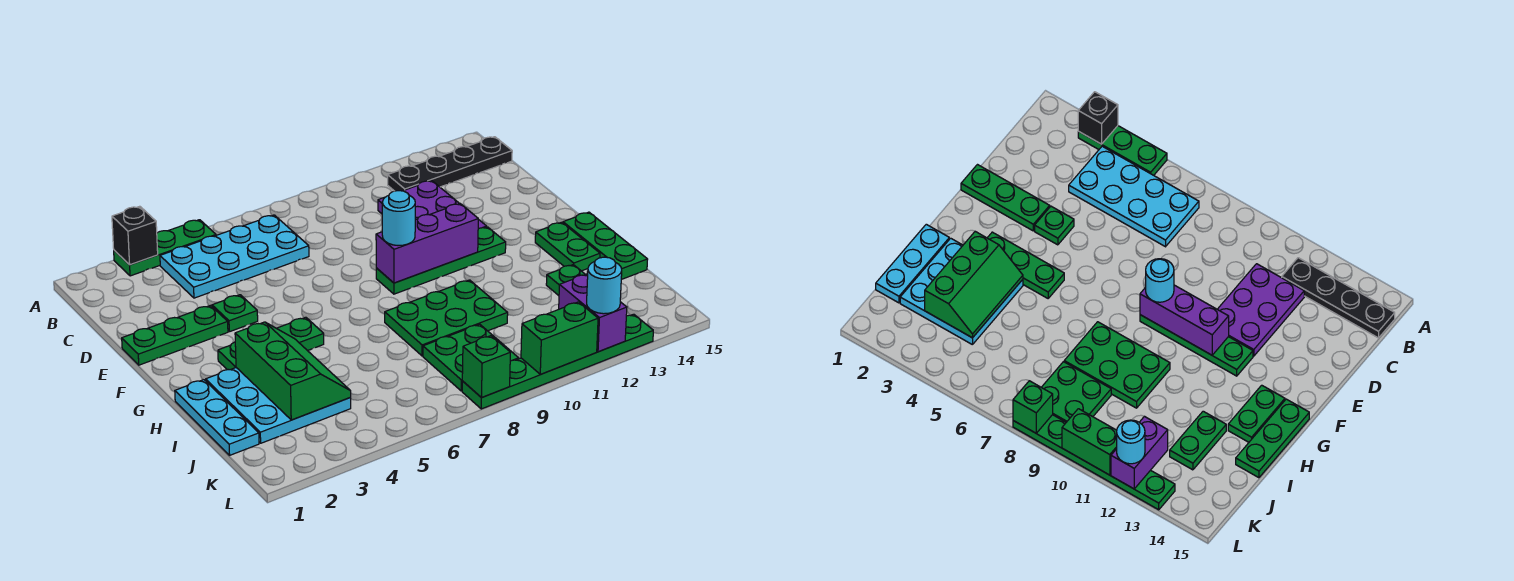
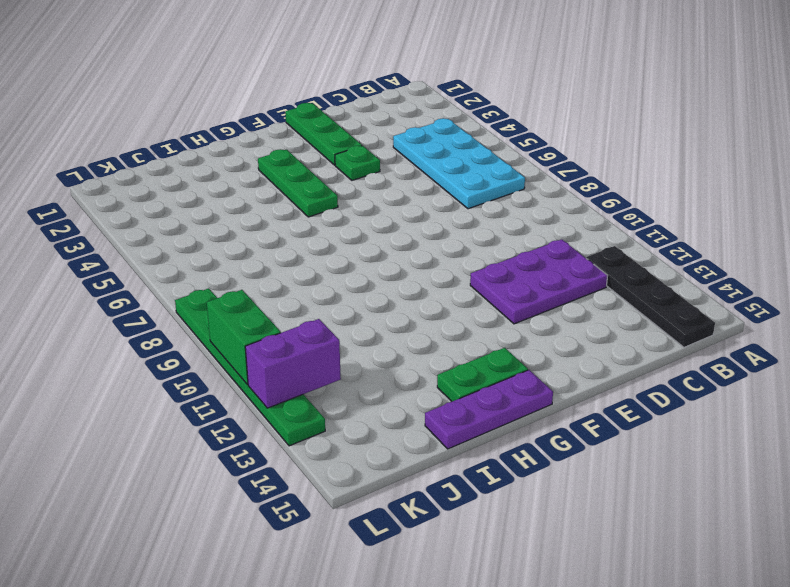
purple 1x3 plate [425,370,553,449] -> green 1x3 plate [563,212,648,280]
none -> green 1x3 plate [114,220,216,276]
none -> green 1x4 plate [376,227,506,294]
none -> cyan 1x3 plate [175,380,259,455]

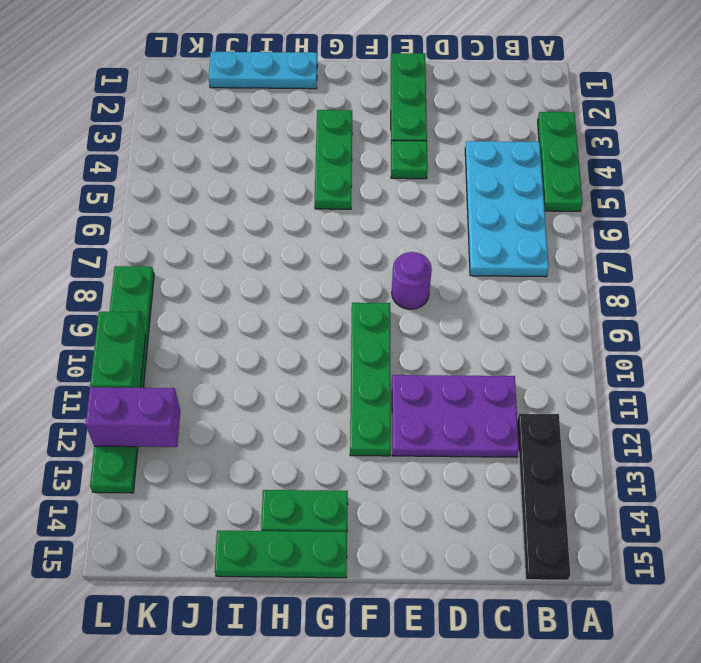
purple 1x1 round brick [392,252,432,309] -> none
none -> cyan 3x3 plate [206,368,351,443]
none -> green 2x3 plate [385,280,508,356]
none -> green 1x2 plate [546,265,585,296]

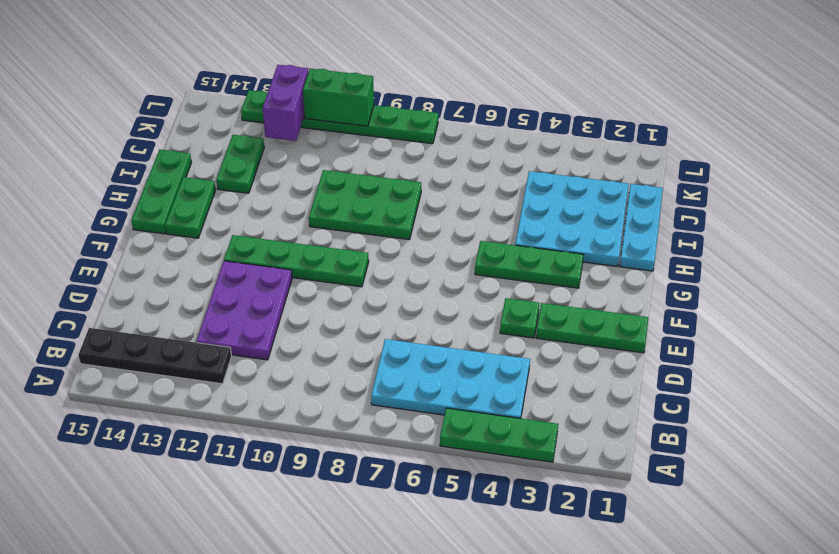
none -> green 2x2 plate [423,324,519,391]
none -> black 1x1 brick [112,206,158,265]
none -> purple 1x3 brick [376,204,478,283]

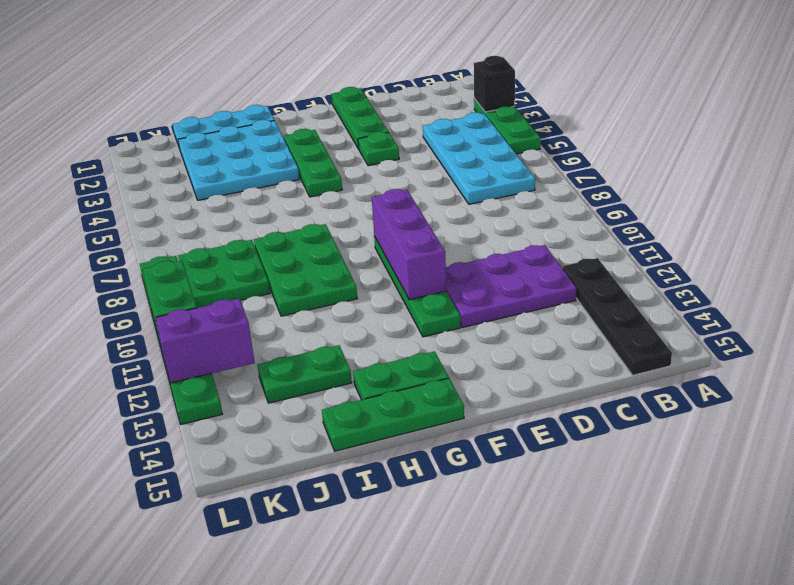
none -> green 2x3 slope [235,322,351,420]
none -> green 1x1 brick [462,336,510,397]
none -> cyan 1x1 round brick [382,191,415,246]

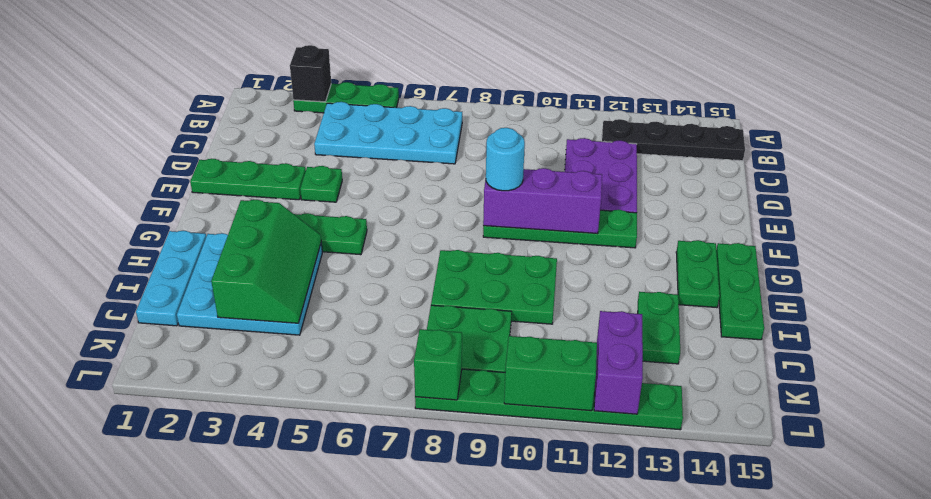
none -> cyan 1x1 round brick [587,257,622,314]

